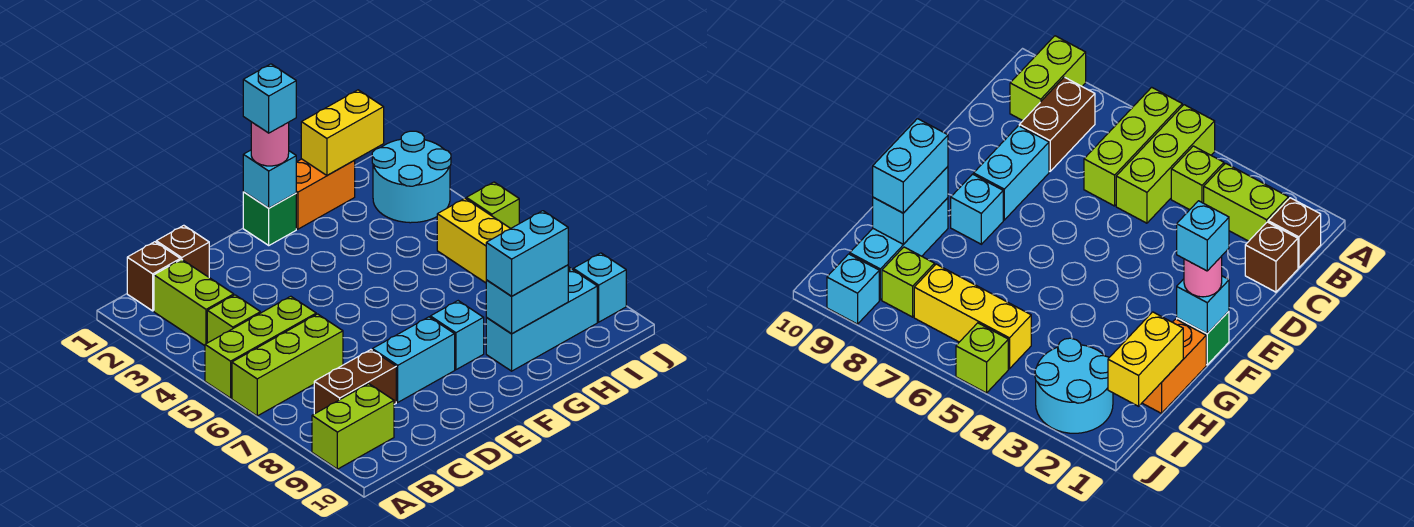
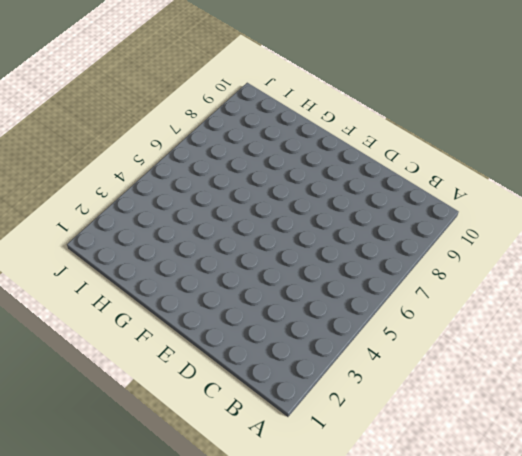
none -> lime 1x3 brick [205,296,316,398]
none -> lime 1x3 brick [232,314,343,416]
none -> lime 1x2 brick [312,384,394,469]

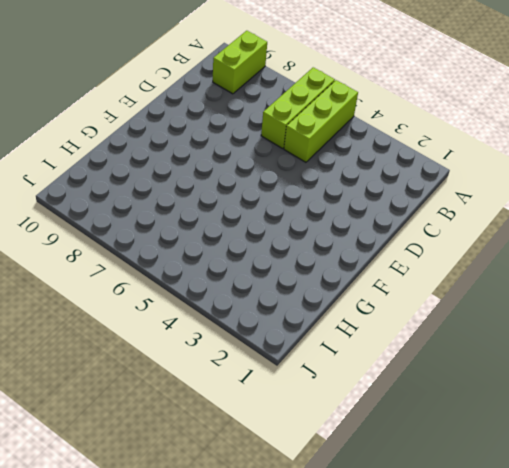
none -> brown 1x1 brick [127,242,180,311]
none -> lime 1x2 brick [154,259,234,346]
none -> lime 1x1 brick [207,295,260,343]

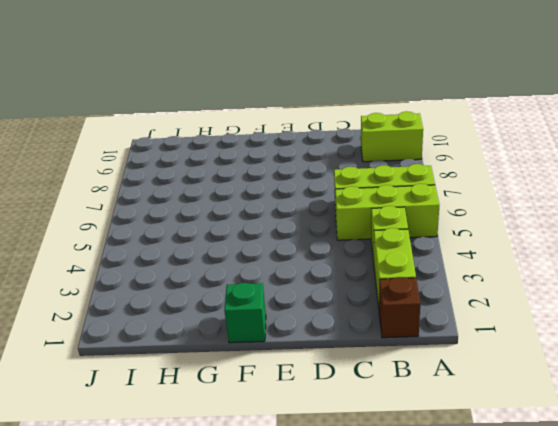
none -> brown 1x2 brick [314,350,396,414]
none -> brown 1x1 brick [156,225,209,277]
none -> cyan 1x2 brick [372,317,455,402]

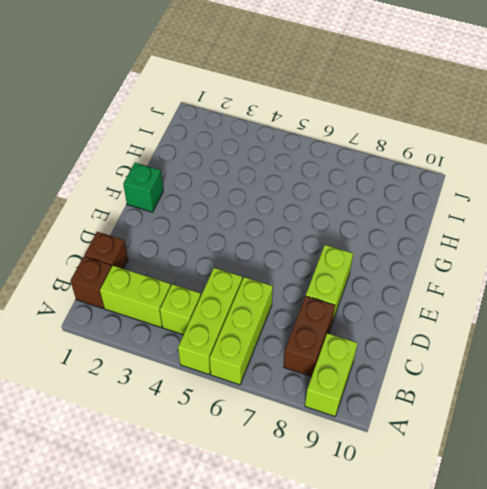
lime 1x2 brick [306,245,353,322] -> cyan 1x2 brick [372,317,455,402]
none -> cyan 1x1 brick [430,301,484,370]
none -> orange 1x2 brick [296,159,355,229]
none -> cyan 1x3 brick [486,269,597,371]

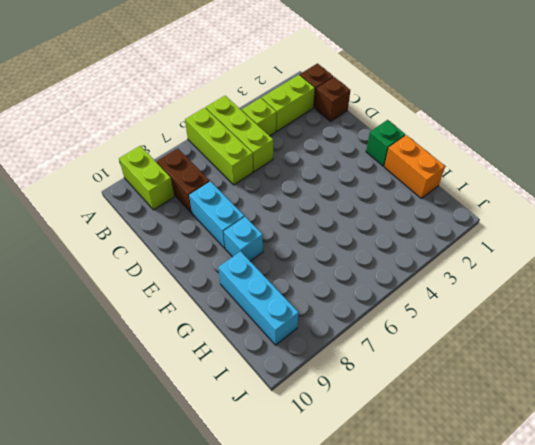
none -> cyan 2x2 round brick [372,131,451,223]
none -> yellow 1x3 brick [437,198,510,283]
none -> lime 1x1 brick [882,247,935,317]

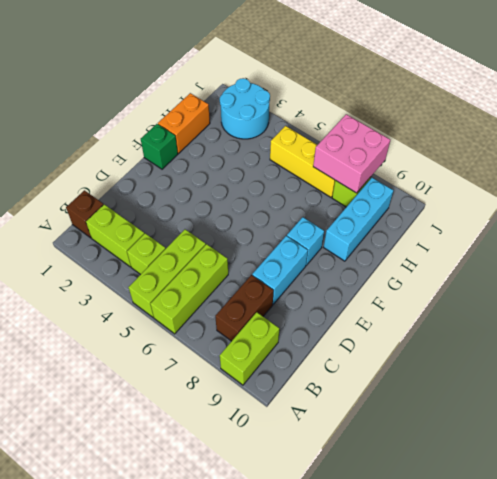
pink 2x2 brick [313,114,390,193] -> none
none -> brown 1x1 brick [156,225,209,277]
none -> lime 1x1 brick [466,182,519,229]
none -> cyan 1x1 brick [573,253,626,322]

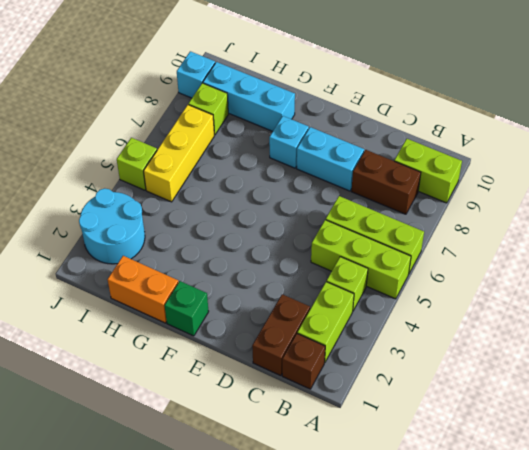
brown 1x2 brick [252,294,310,376] -> brown 1x1 brick [156,225,209,277]
none -> cyan 1x1 brick [243,150,296,208]
none -> cyan 1x2 brick [486,265,568,334]
none -> yellow 1x2 brick [301,90,384,175]

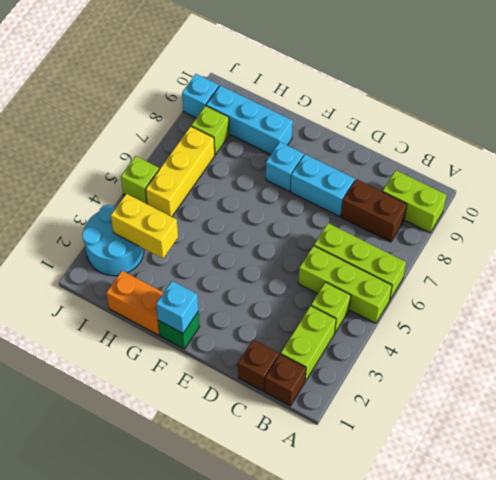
yellow 1x2 brick [111,194,178,258] -> yellow 1x2 brick moved to [301,90,384,175]
none -> cyan 1x2 brick [486,265,568,334]
none -> pink 1x1 round brick [251,122,289,166]
none -> cyan 1x2 brick [486,211,568,296]

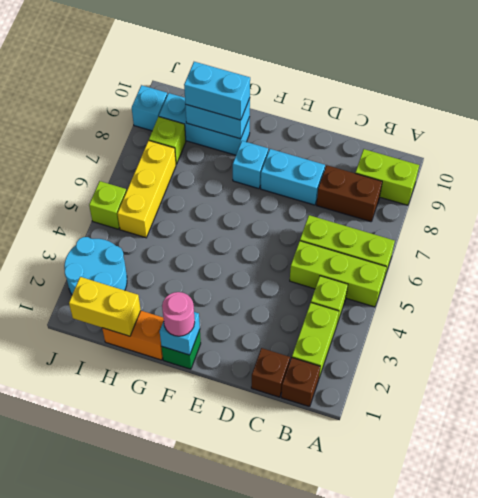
none -> cyan 1x1 brick [243,64,296,133]

